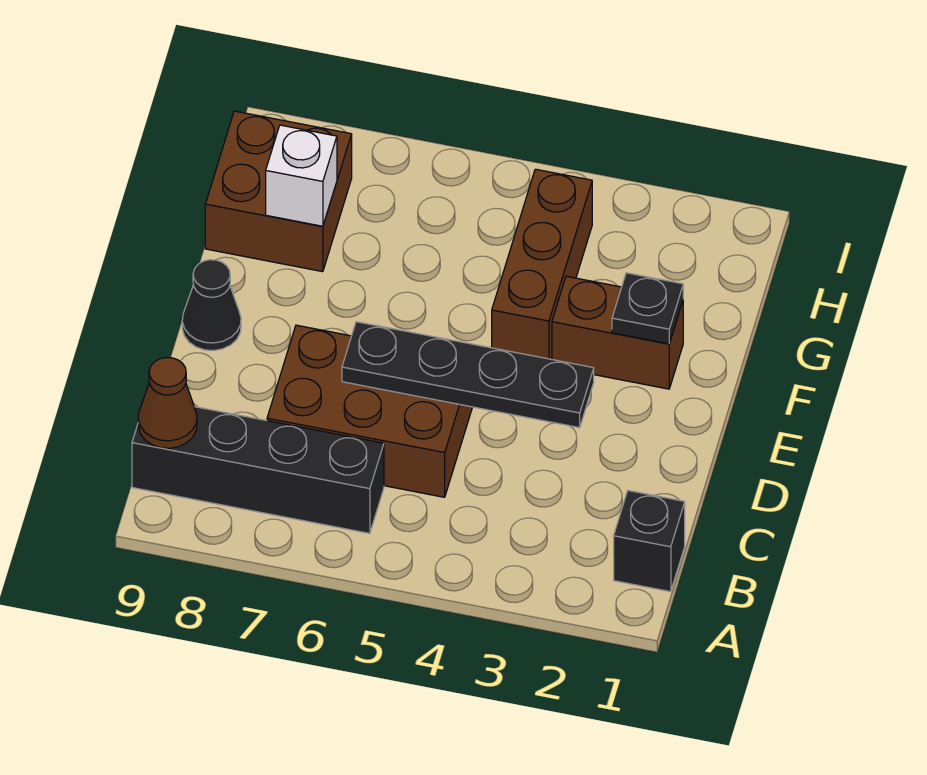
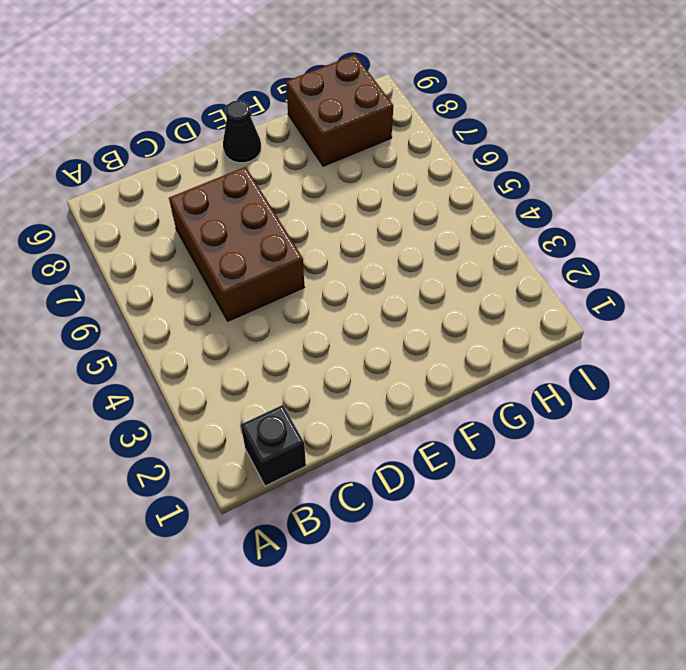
none -> black 1x4 brick [132,407,384,533]
none -> brown 1x2 brick [552,276,683,389]

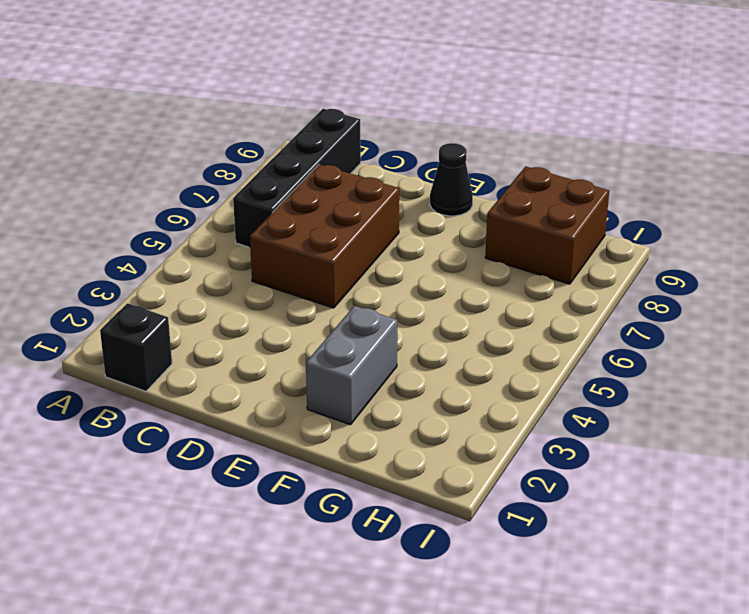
grey 1x2 brick [306,306,397,425] -> brown 1x2 brick [552,276,683,389]
none -> brown 1x3 brick [492,169,592,359]
none -> brown 1x1 cone [138,358,197,448]

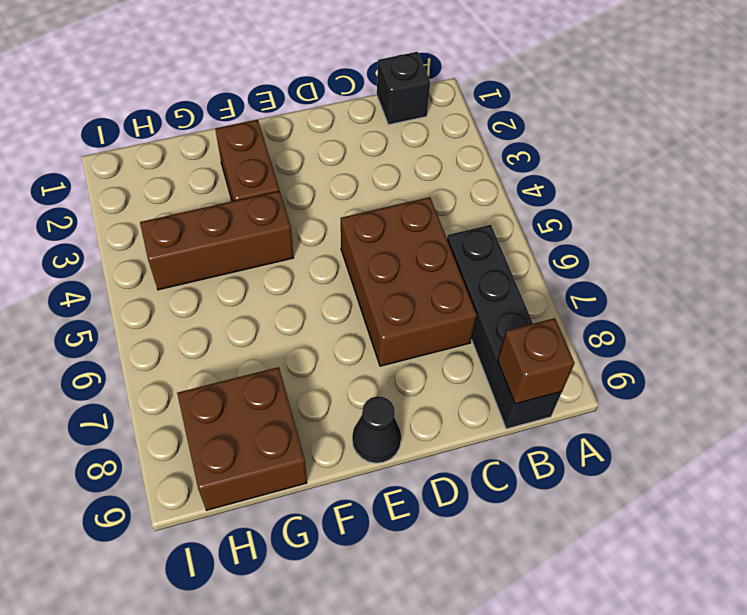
brown 1x1 brick [498,318,575,404] -> brown 1x1 cone [138,358,197,448]
none -> black 1x4 plate [342,322,594,428]
none -> black 1x1 plate [612,273,683,344]

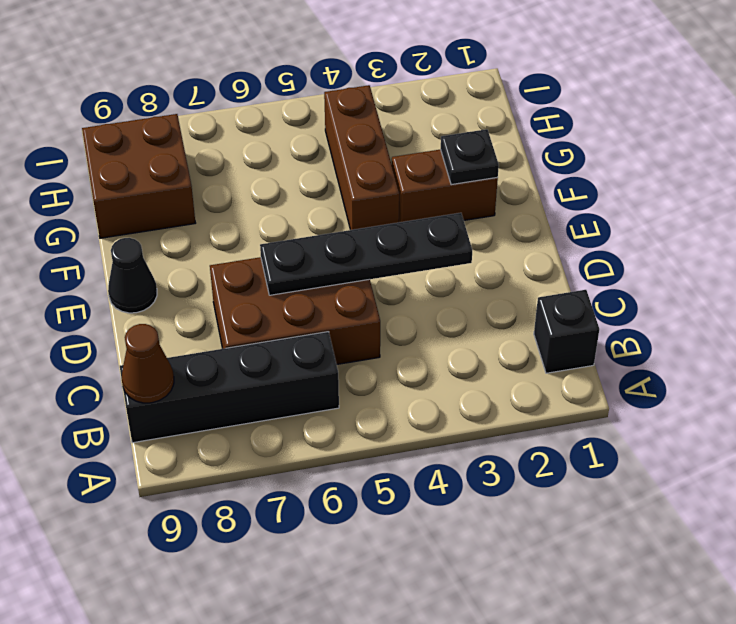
none -> white 1x1 brick [266,125,337,226]

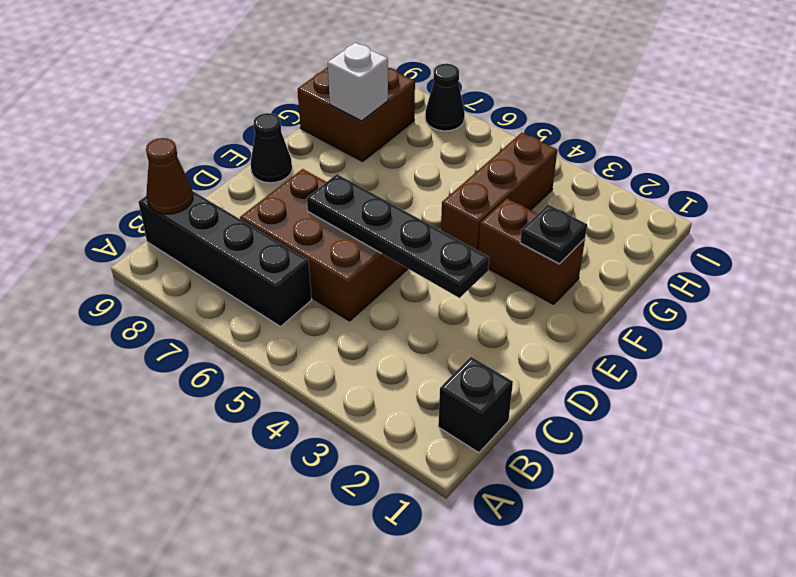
black 1x1 cone [425,64,465,131] -> none

